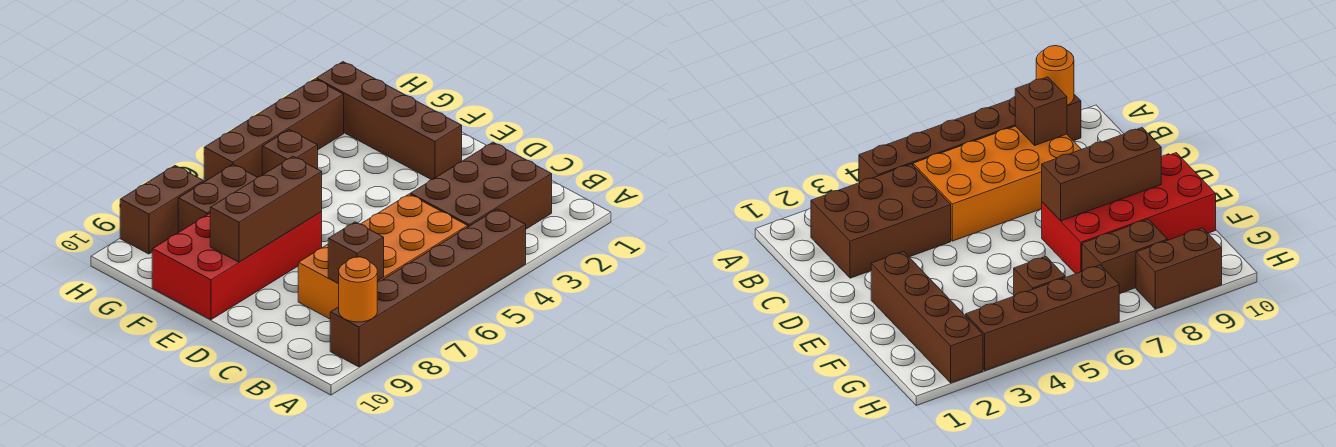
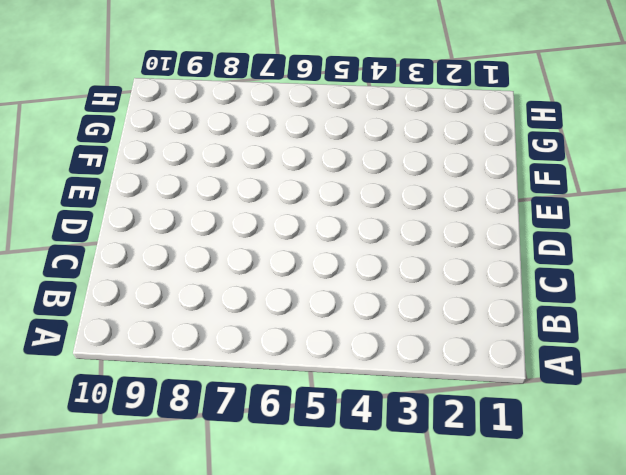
none -> brown 1x6 brick [330,209,526,367]
none -> brown 2x3 brick [410,142,552,229]
none -> orange 2x4 brick [298,194,468,319]

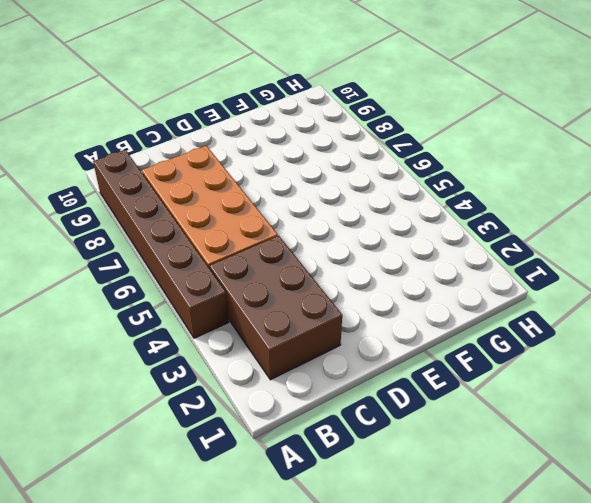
none -> brown 1x4 brick [316,62,462,180]
none -> red 2x4 brick [152,212,322,320]
none -> brown 1x1 brick [262,130,318,175]

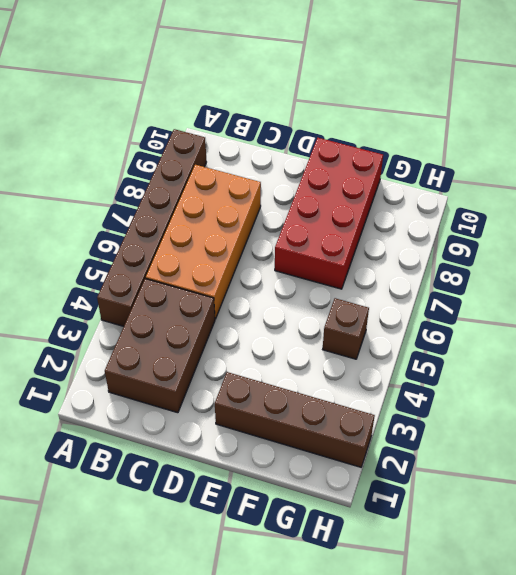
none -> brown 1x2 brick [178,164,257,232]
none -> brown 1x4 brick [204,79,344,182]
none -> brown 1x2 brick [120,166,204,254]

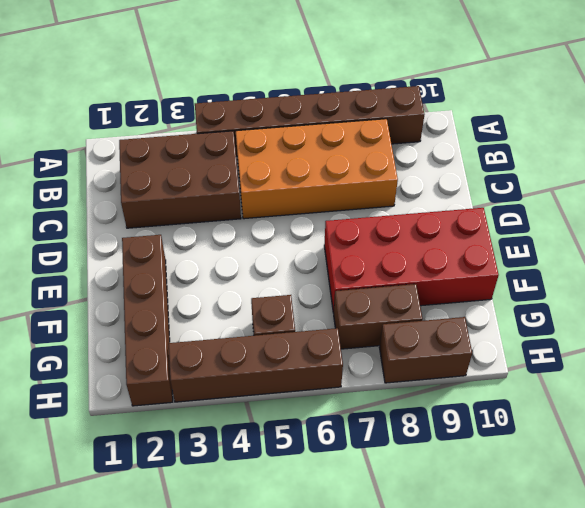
none -> orange 1x1 round brick [339,257,377,322]
none -> brown 1x1 brick [328,222,384,283]
none -> brown 1x3 brick [210,156,322,262]

